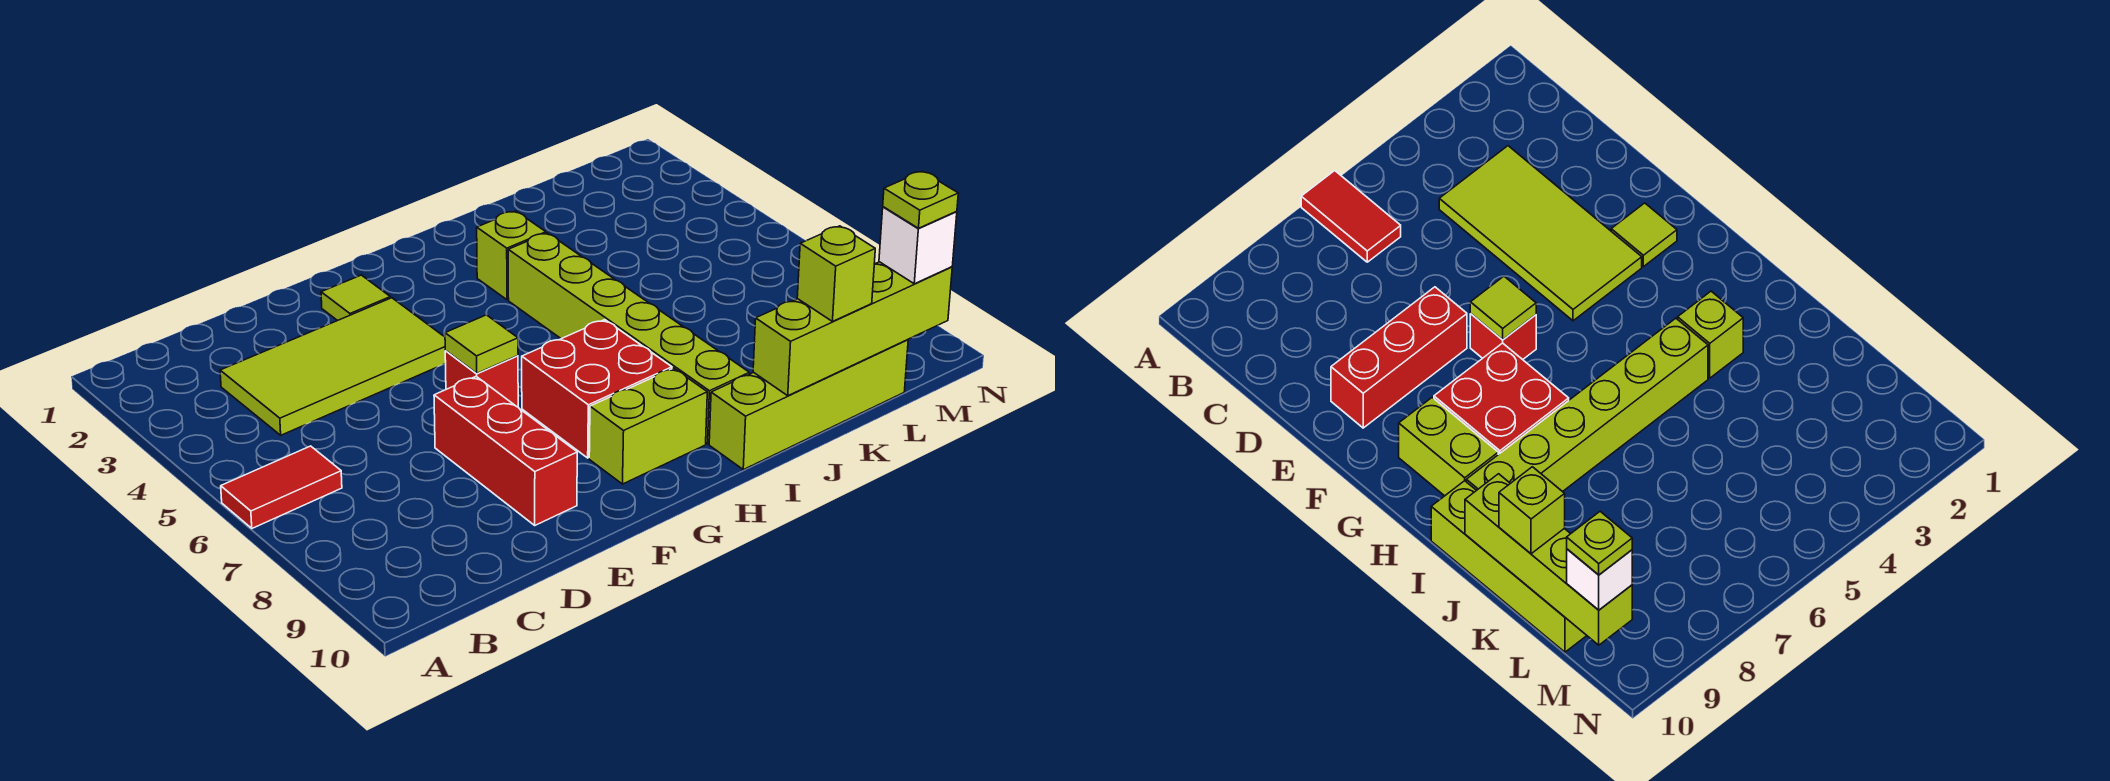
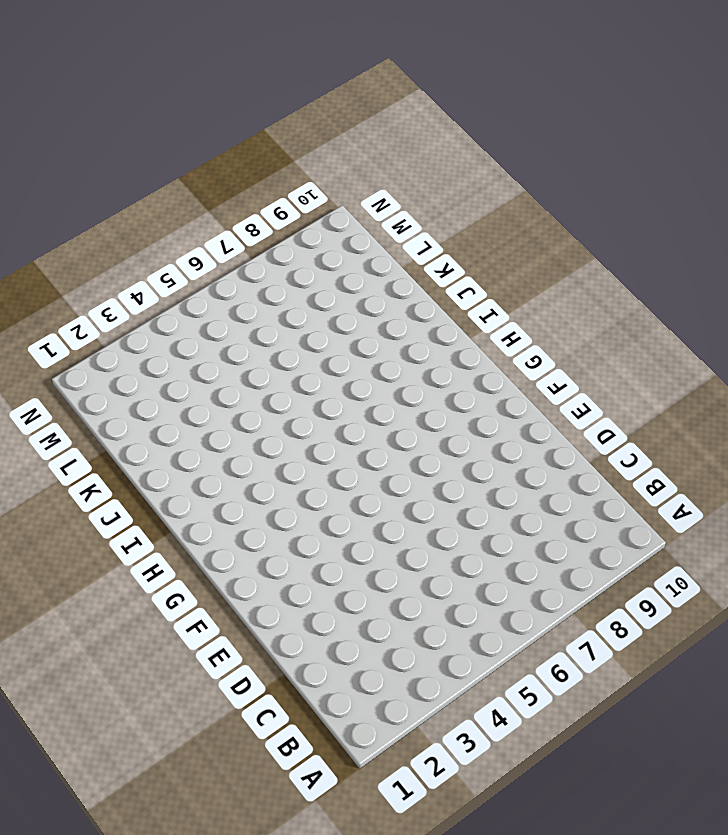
none -> red 1x2 tile [221,446,342,528]
none -> lime 2x4 tile [220,298,446,435]
none -> red 1x3 brick [434,376,577,525]

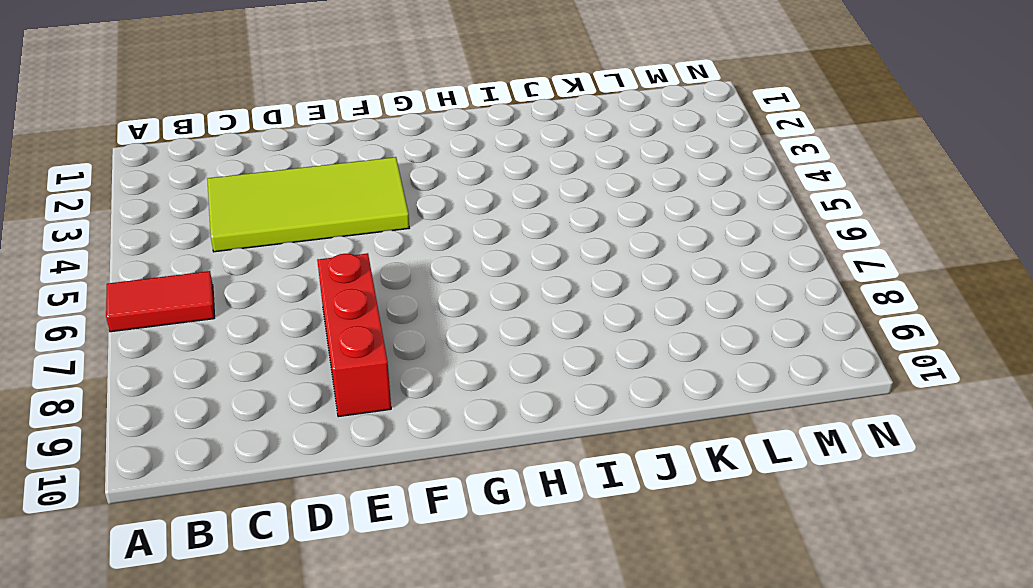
none -> lime 1x1 tile [321,275,390,321]
none -> red 1x1 brick [445,351,518,407]
none -> red 2x2 brick [522,320,672,458]

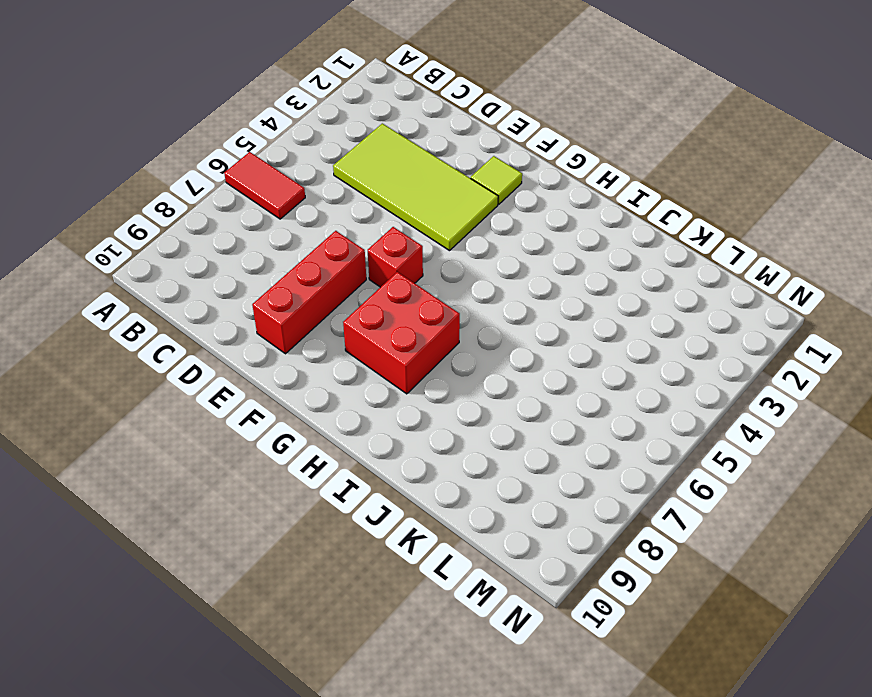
none -> lime 1x2 brick [589,368,707,484]
none -> lime 1x1 brick [477,211,546,300]
none -> lime 1x6 brick [508,233,749,444]

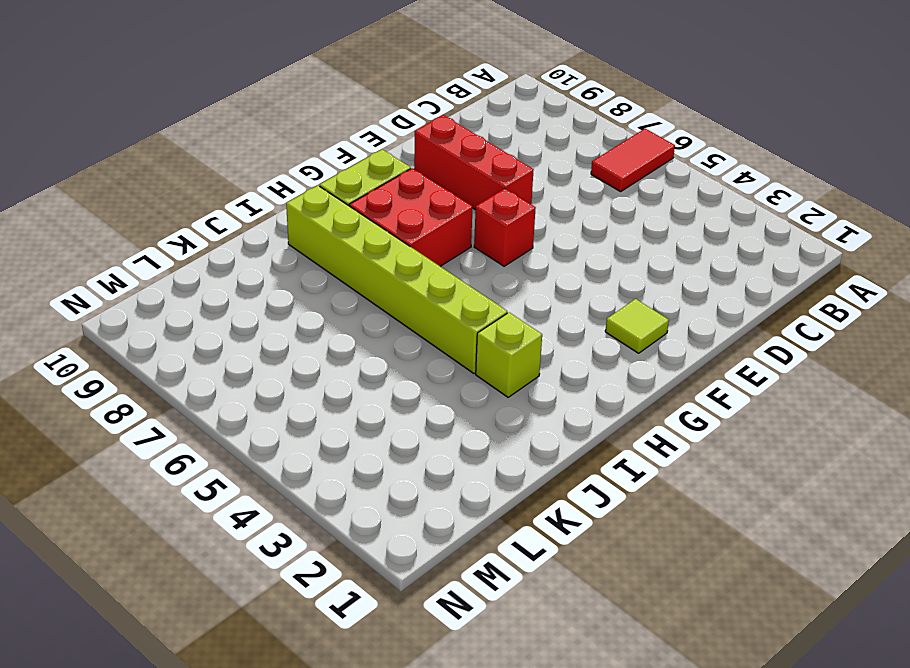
none -> lime 2x4 tile [220,298,446,435]
none -> lime 1x4 brick [709,340,908,470]
none -> lime 1x1 tile [445,315,518,373]

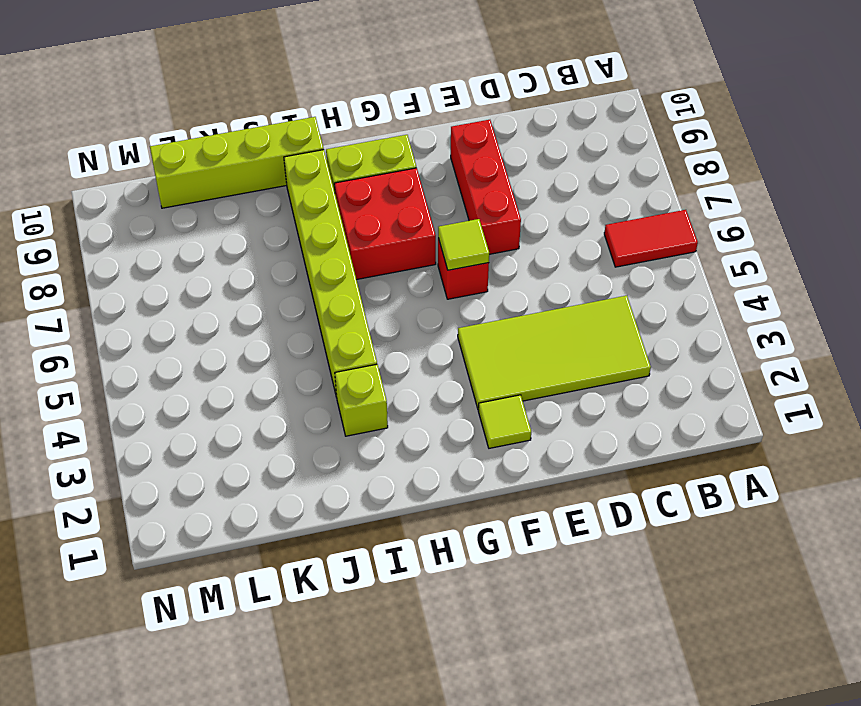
none -> lime 1x4 brick [753,262,952,396]
none -> lime 1x1 brick [797,226,875,321]
none -> white 1x1 brick [879,207,957,284]

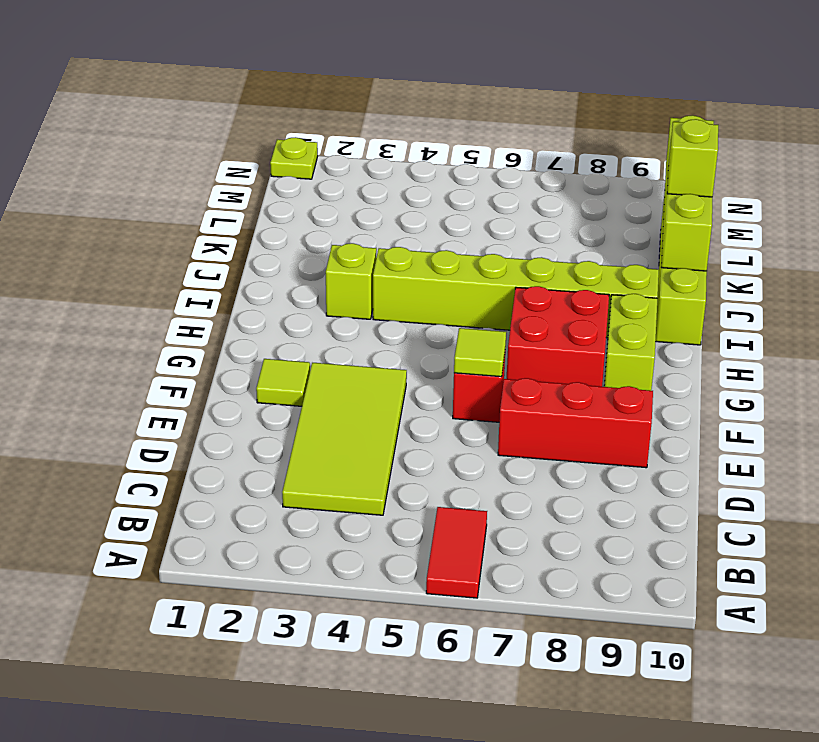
lime 1x1 plate [270,137,318,179] -> lime 1x1 plate moved to [883,171,958,228]
none -> white 1x1 brick [879,207,957,284]

